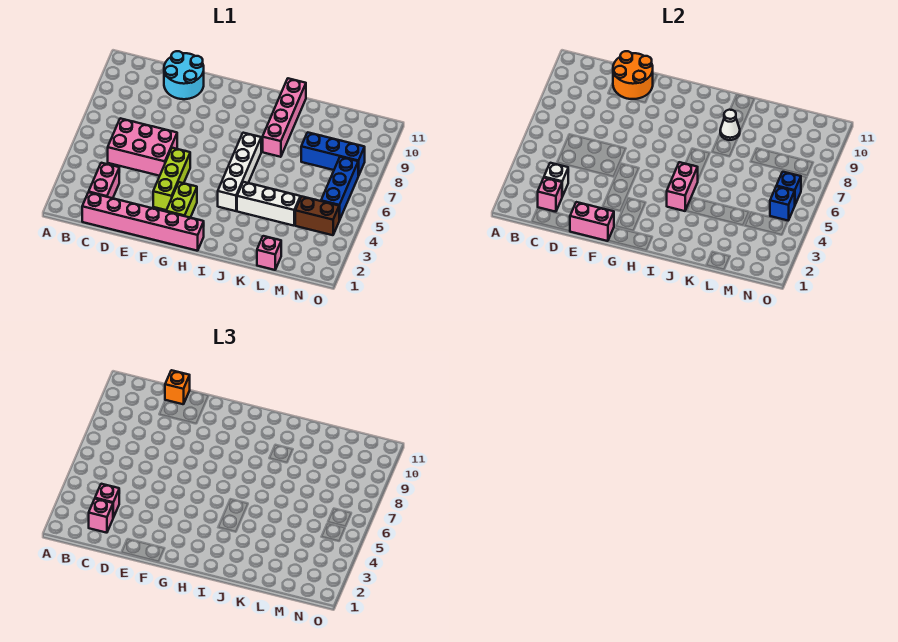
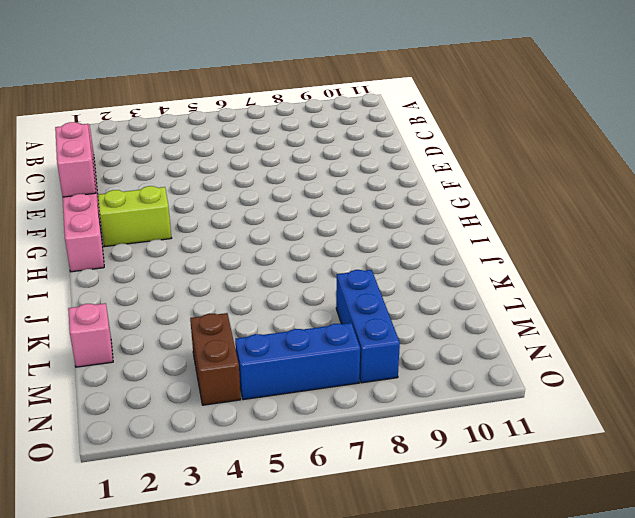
none -> pink 1x2 brick [89,163,119,198]
none -> pink 2x3 brick [108,118,177,176]
none -> cyan 2x2 round brick [164,51,204,99]

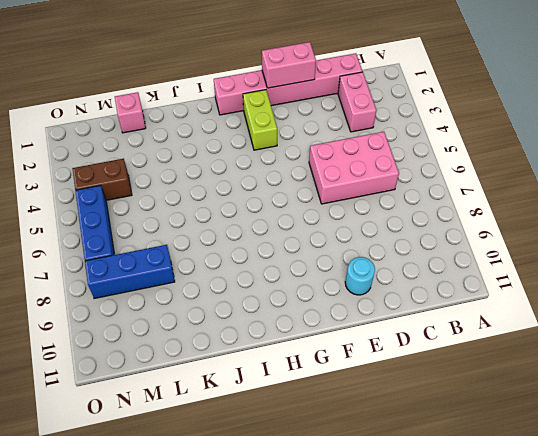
cyan 1x1 round brick [345,257,375,295] -> cyan 2x2 round brick [164,51,204,99]
none -> lime 1x3 brick [153,148,190,210]
none -> white 1x4 brick [218,133,261,211]
none -> white 1x3 brick [237,182,300,226]

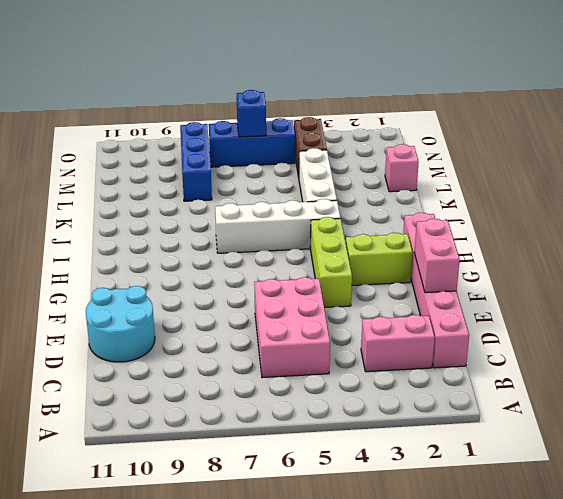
lime 1x3 brick [310,217,352,308] -> lime 1x3 brick turned to [153,148,190,210]
none -> pink 1x4 brick [263,78,306,157]
none -> pink 1x1 brick [538,178,562,212]
none -> white 1x1 brick [544,163,568,197]

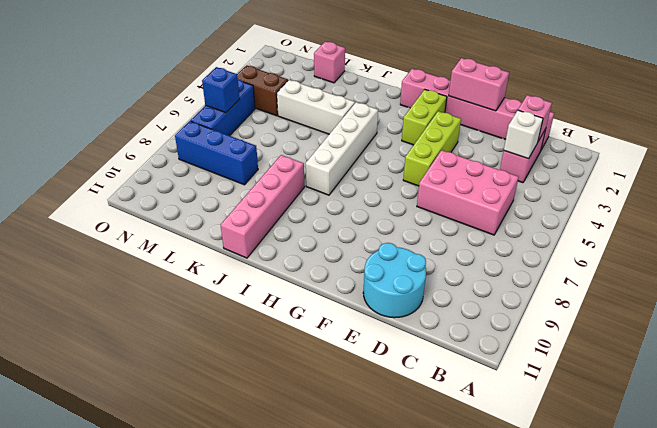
none -> orange 2x2 round brick [613,51,653,99]
none -> pink 1x2 brick [667,162,698,211]
none -> white 1x1 cone [720,110,740,140]

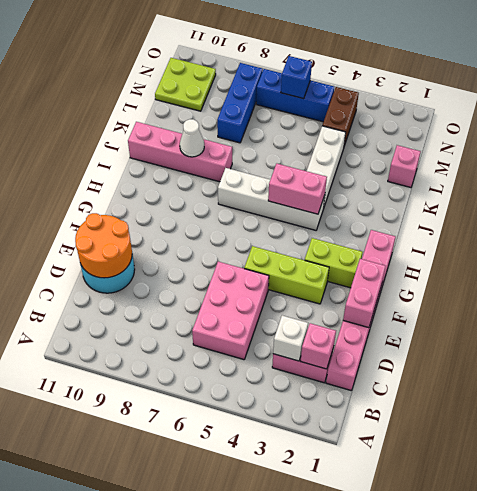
lime 2x2 plate [155,58,216,111] -> none
none -> blue 1x1 brick [770,186,795,220]
none -> pink 1x1 brick [89,499,113,533]
none -> pink 1x1 brick [95,484,119,518]

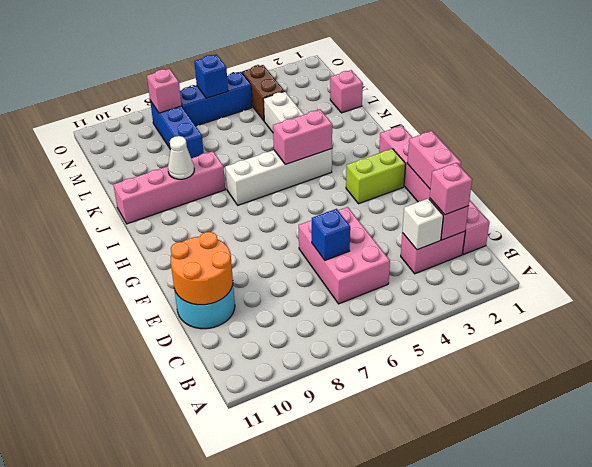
blue 1x1 brick [312,209,350,260] -> blue 1x1 brick moved to [770,186,795,220]
pink 1x1 brick [147,69,182,113] -> pink 1x1 brick moved to [95,484,119,518]
none -> lime 1x3 brick [153,148,190,210]
none -> orange 1x1 brick [165,370,190,404]

